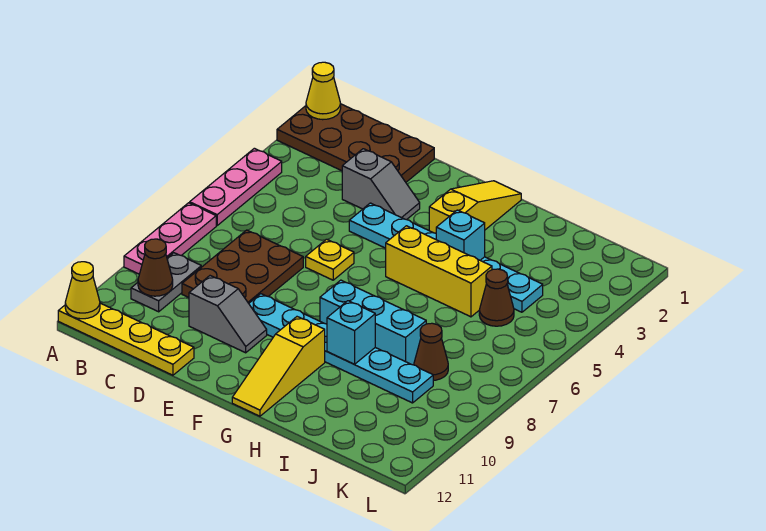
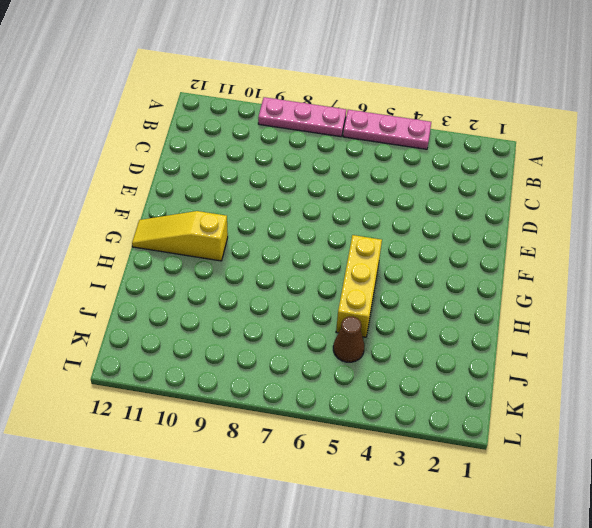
none -> brown 2x4 plate [277,104,434,182]
none -> yellow 1x4 plate [58,303,194,375]
none -> grey 1x2 plate [131,253,201,312]

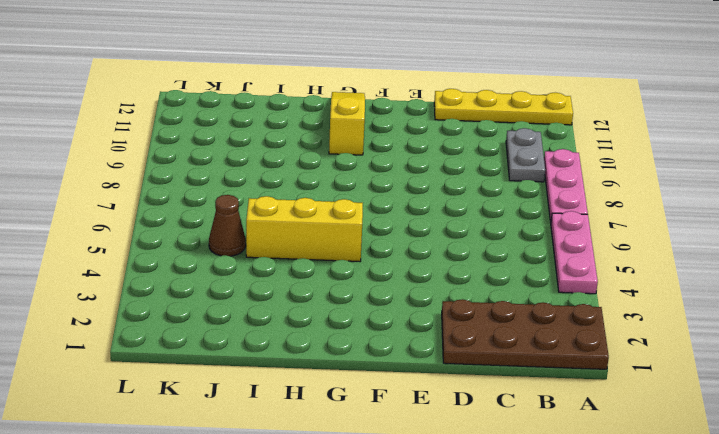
none -> brown 2x3 plate [182,230,303,303]
none -> grey 1x2 slope [342,149,420,220]
none -> grey 1x2 slope [189,276,267,353]

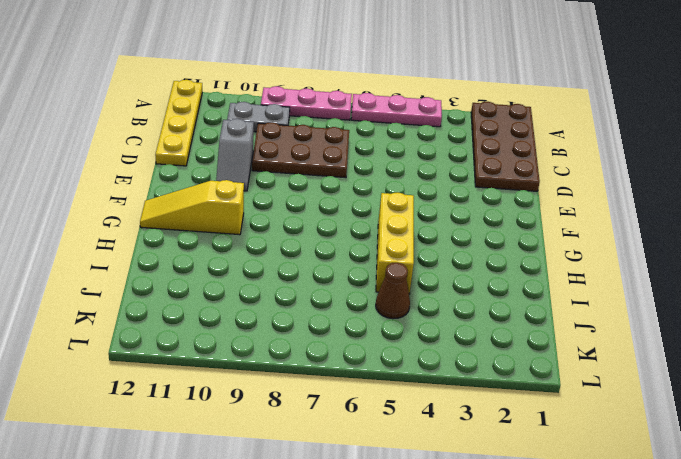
none -> grey 1x2 slope [342,149,420,220]
none -> cyan 1x6 plate [349,203,543,312]
none -> yellow 1x1 plate [306,239,354,280]

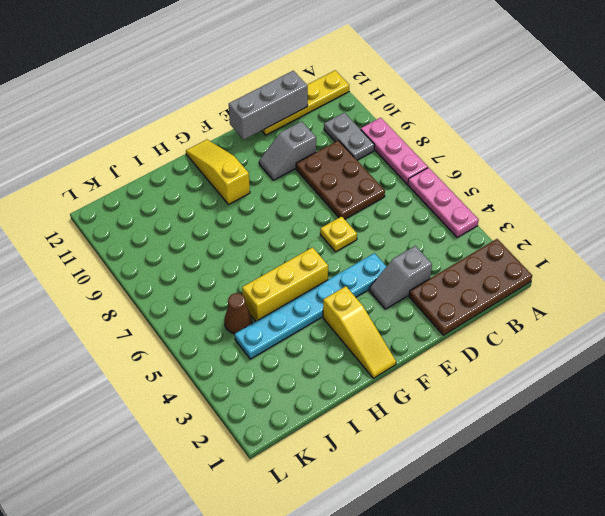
grey 1x3 brick [229,71,308,140] -> none
none -> cyan 1x6 plate [249,294,433,403]
none -> cyan 1x3 brick [320,280,426,365]
none -> brown 1x1 cone [414,323,448,380]

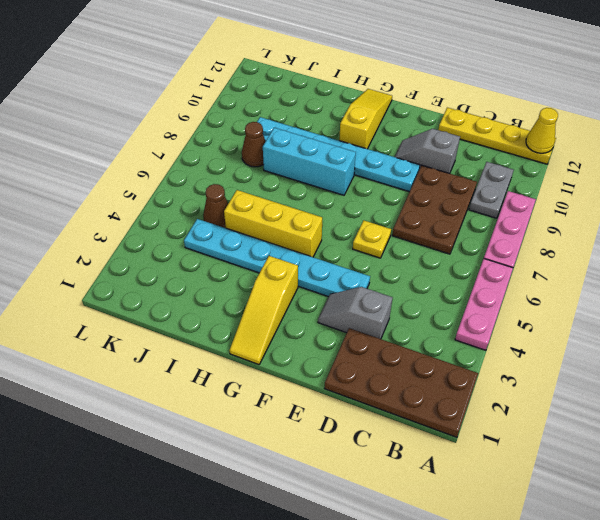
none -> yellow 1x1 cone [306,62,341,120]
none -> brown 1x1 cone [138,239,173,296]
none -> cyan 1x1 brick [436,210,485,260]

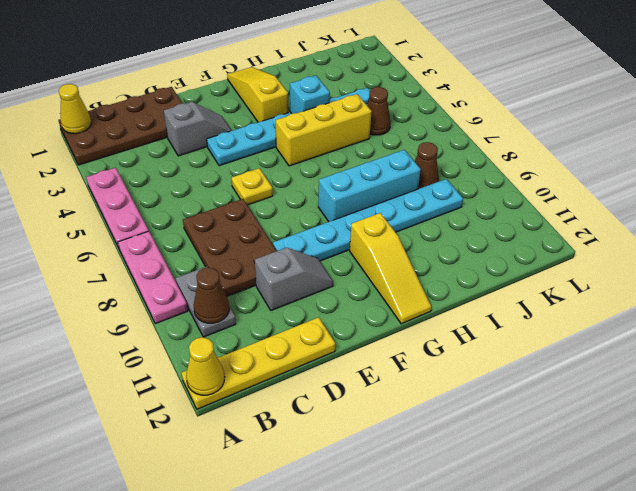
none -> cyan 1x1 brick [327,301,375,364]

